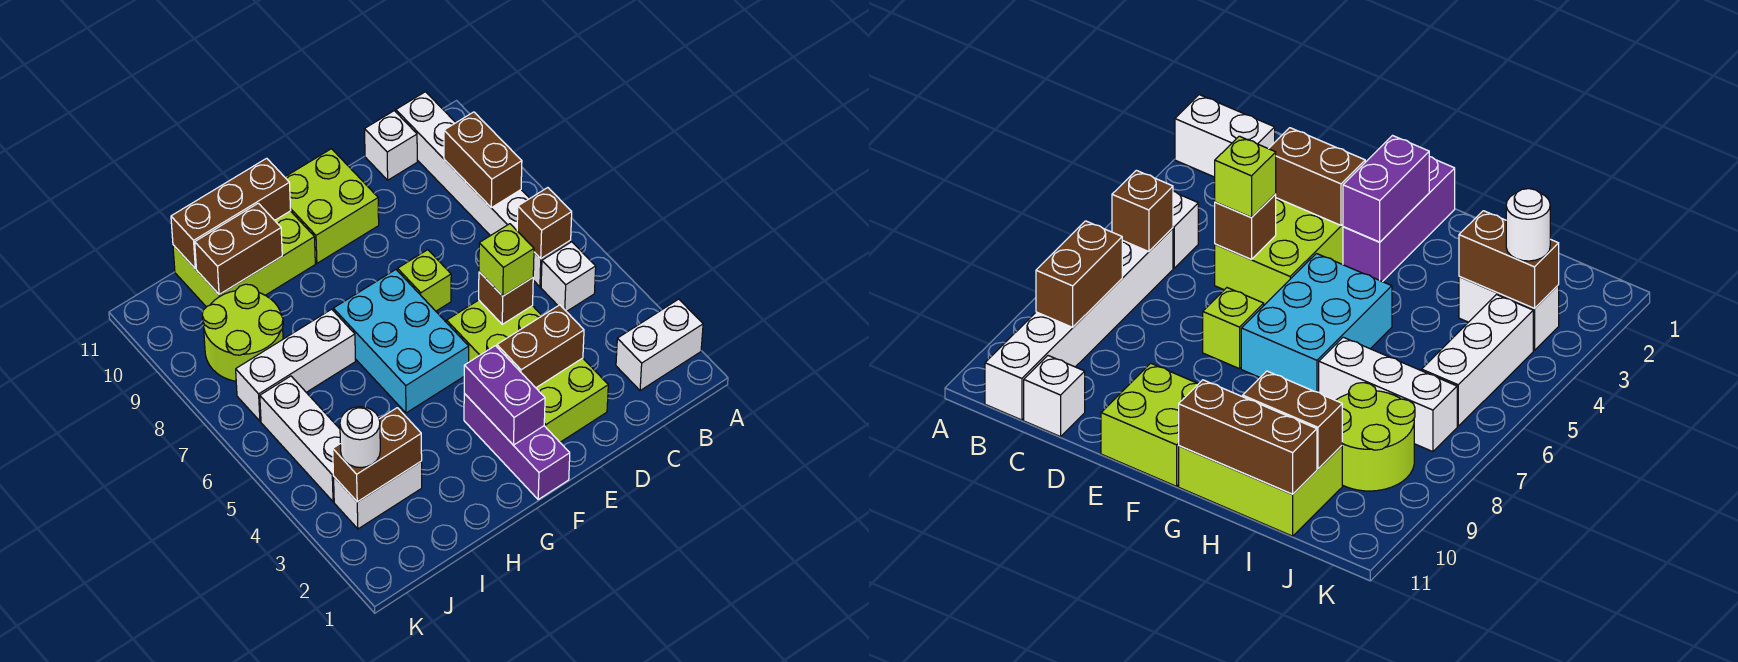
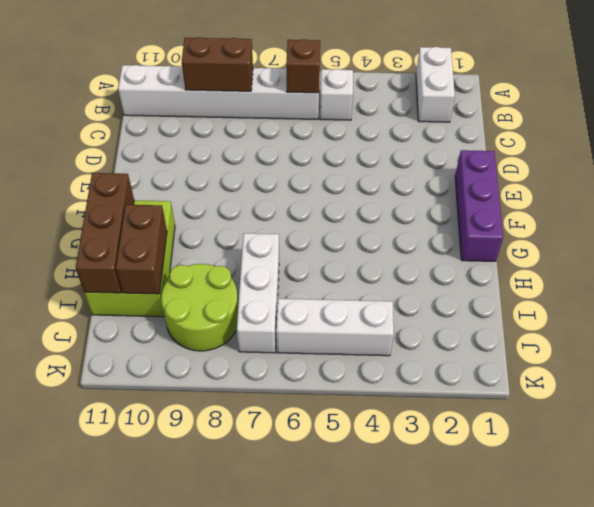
purple 1x3 brick [455,150,503,261] -> purple 1x3 brick turned to [464,393,570,499]
none -> white 1x1 brick [365,111,417,180]
none -> lime 2x4 brick [447,300,608,442]
none -> lime 1x1 brick [398,250,451,311]

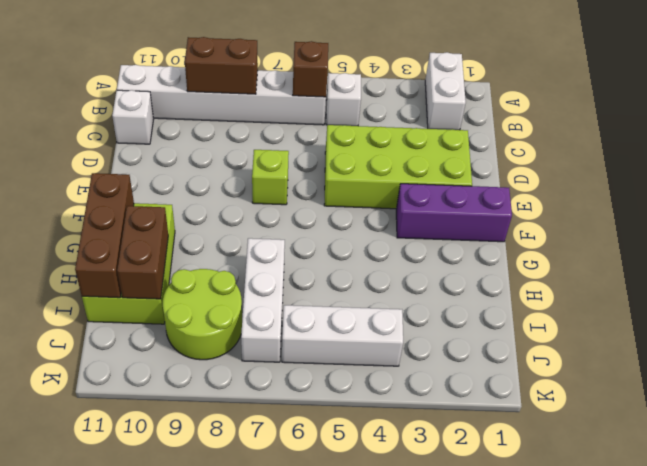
none -> lime 2x2 brick [285,149,379,263]
none -> cyan 2x3 brick [333,270,469,413]
none -> white 1x2 brick [334,461,422,529]

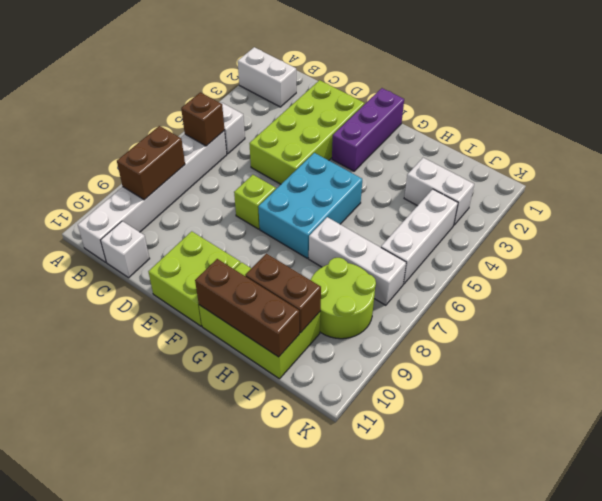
none -> brown 1x2 brick [497,305,584,388]
none -> brown 1x1 brick [479,272,533,324]
none -> purple 1x2 brick [464,346,545,445]

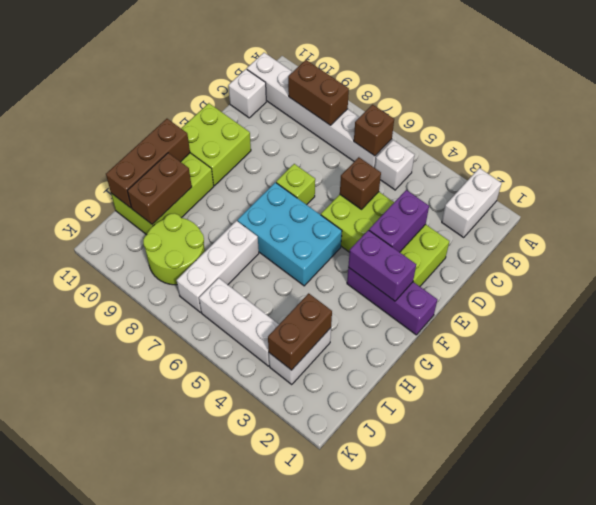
purple 1x2 brick [369,190,429,252] -> brown 1x2 brick [497,305,584,388]
none -> lime 1x1 brick [479,224,534,296]
none -> white 1x1 round brick [340,407,380,468]

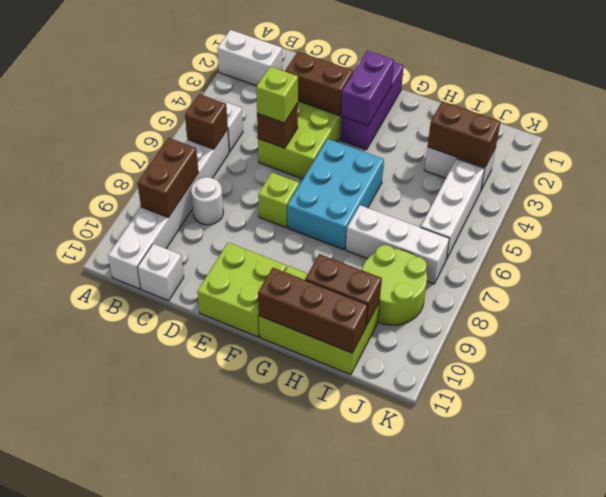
white 1x1 round brick [191,177,223,225] -> white 1x1 round brick moved to [340,407,380,468]

